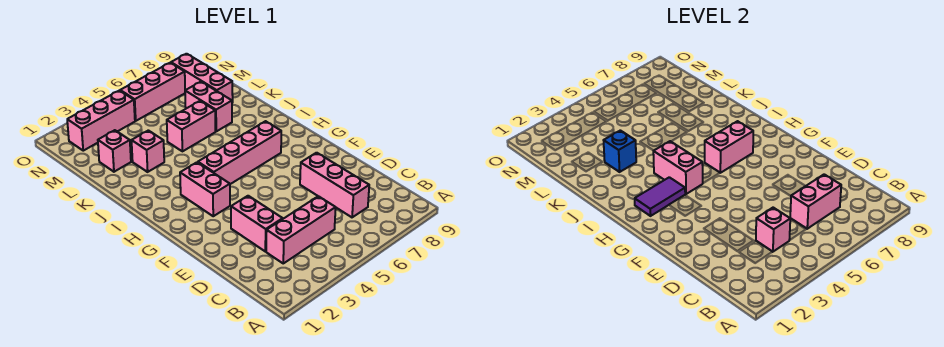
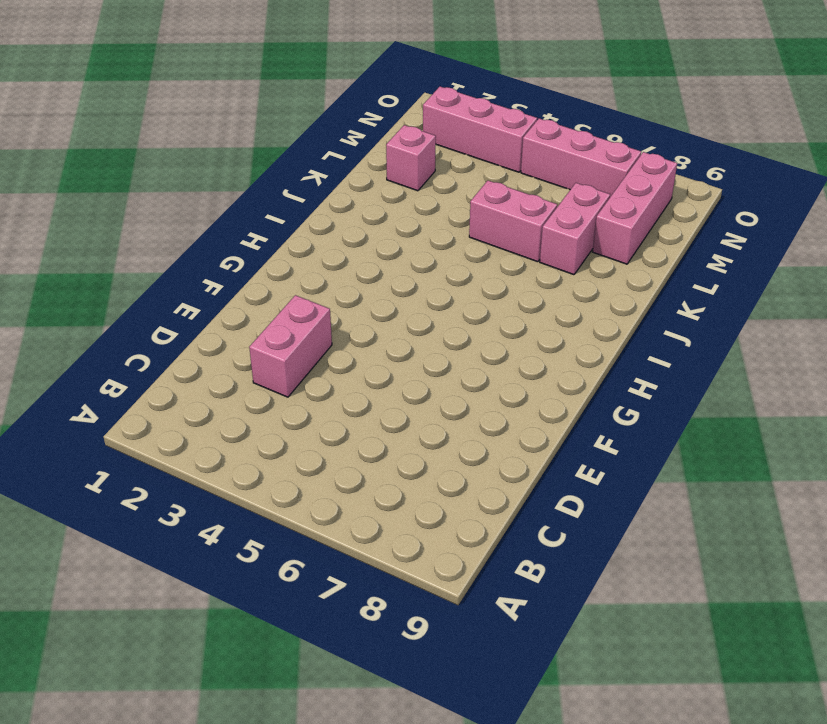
none -> pink 1x3 brick [266,196,336,263]
none -> pink 1x3 brick [300,153,369,217]
none -> pink 1x2 brick [180,162,230,216]

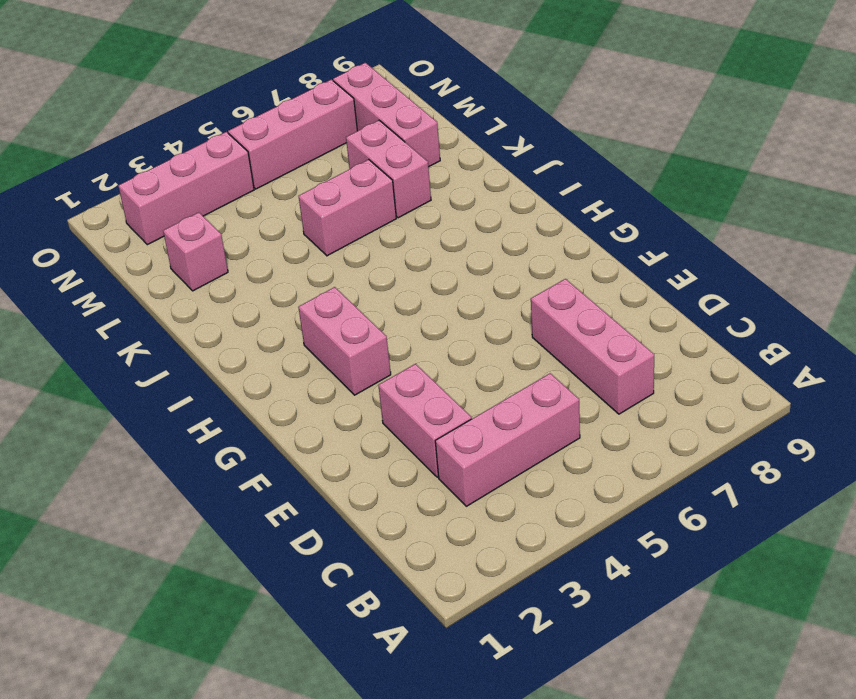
none -> pink 1x4 brick [198,121,281,184]
none -> pink 1x1 brick [132,130,164,172]
none -> pink 1x1 brick [756,208,790,252]

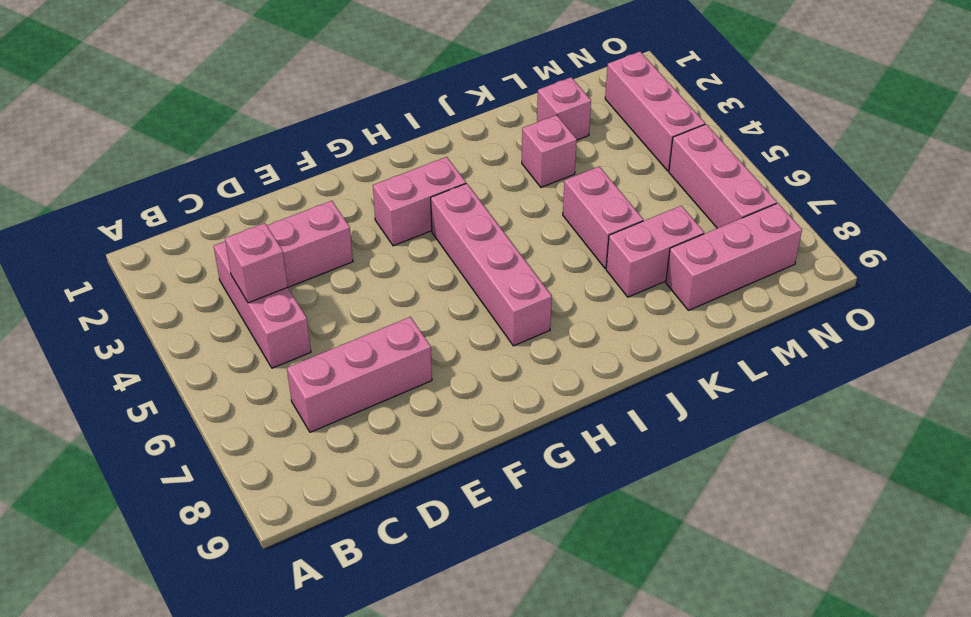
none -> pink 1x2 brick [790,174,841,229]
none -> purple 1x2 tile [635,177,685,216]
none -> pink 1x2 brick [653,141,703,194]

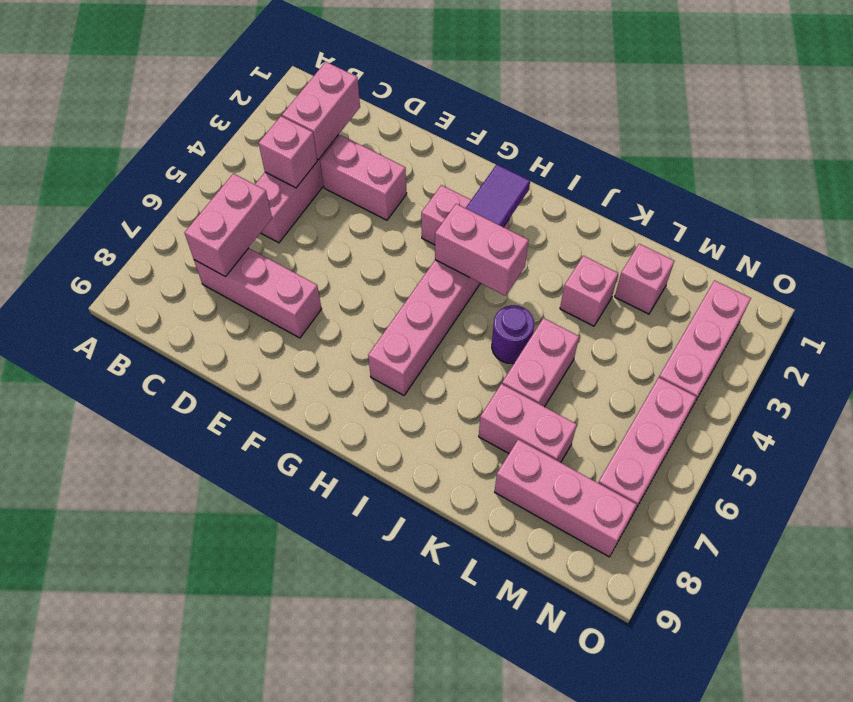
pink 1x2 brick [282,62,360,160] -> pink 1x2 brick moved to [705,121,753,173]
purple 1x1 round brick [492,305,534,364] -> none
none -> blue 1x1 brick [604,130,636,172]

